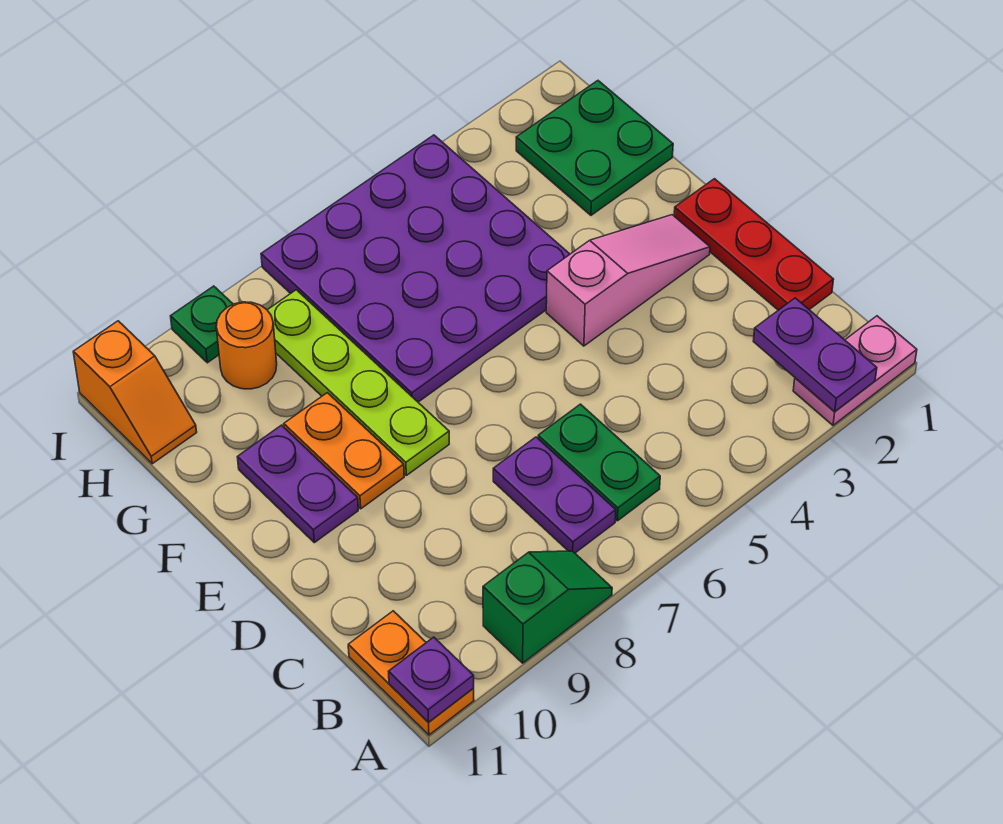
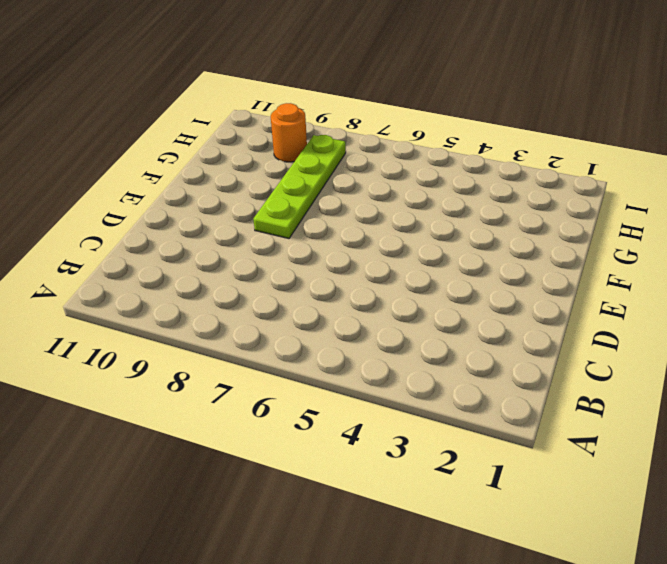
none -> pink 1x2 plate [793,316,917,425]
none -> green 1x2 slope [483,551,612,663]
none -> orange 1x2 plate [348,611,474,735]

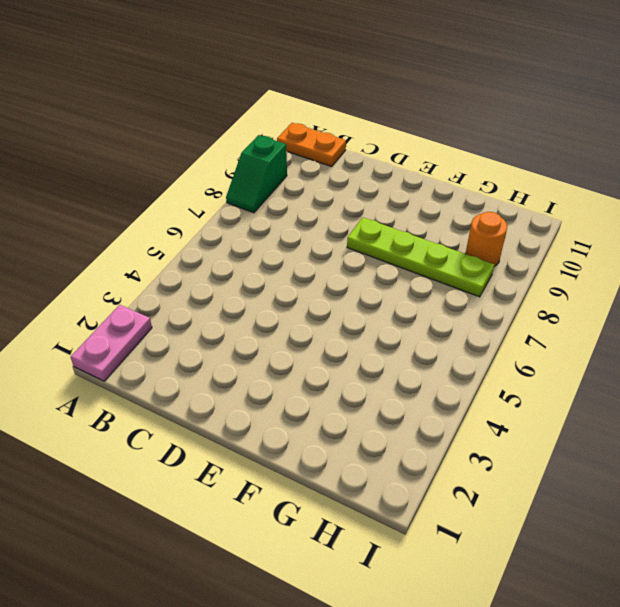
none -> green 1x2 plate [538,404,660,521]
none -> purple 1x2 plate [493,437,616,553]
none -> red 1x3 plate [674,179,834,310]

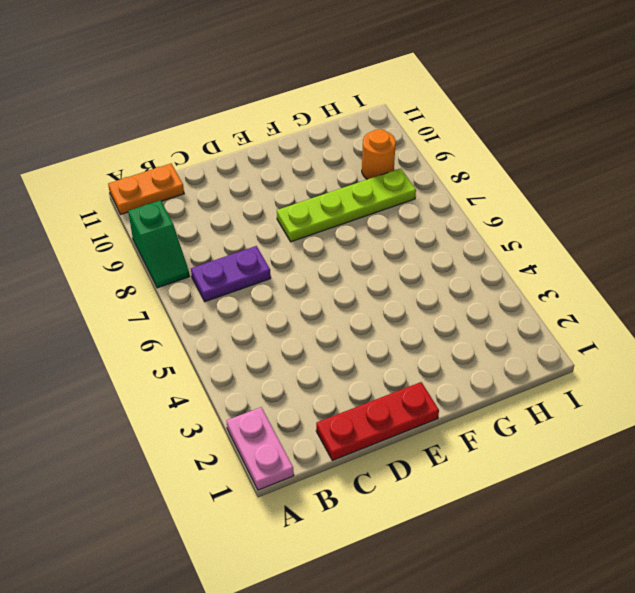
none -> green 1x2 plate [538,404,660,521]
none -> pink 1x3 slope [546,215,710,346]
none -> orange 1x2 plate [284,393,404,509]

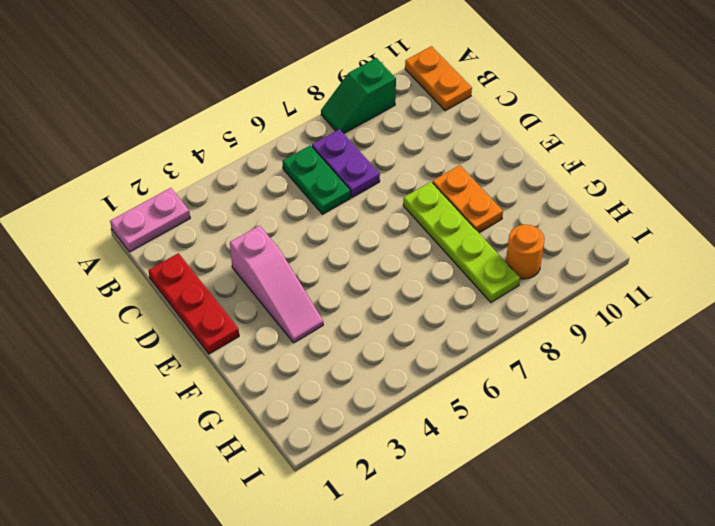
pink 1x3 slope [230,226,323,343] -> pink 1x3 slope turned to [546,215,710,346]
none -> purple 1x2 plate [237,425,358,543]
none -> purple 4x4 plate [261,135,570,402]
none -> green 2x2 plate [516,81,673,215]

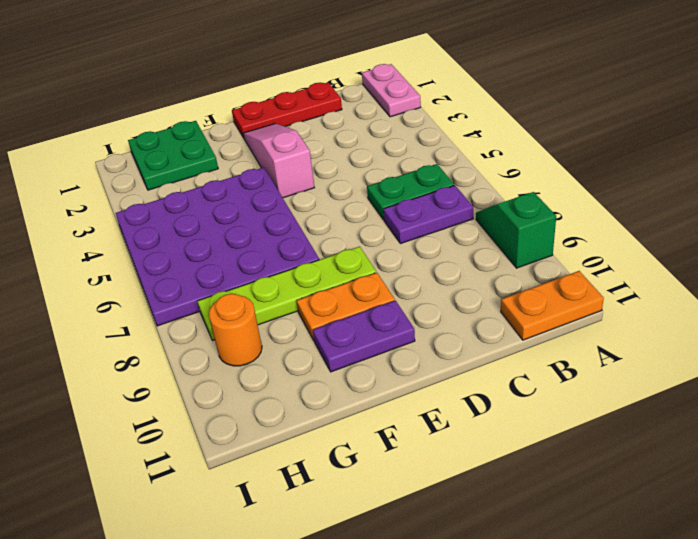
none -> orange 1x2 slope [73,321,197,464]
none -> green 1x1 plate [171,286,233,363]
none -> purple 1x2 plate [753,298,877,411]

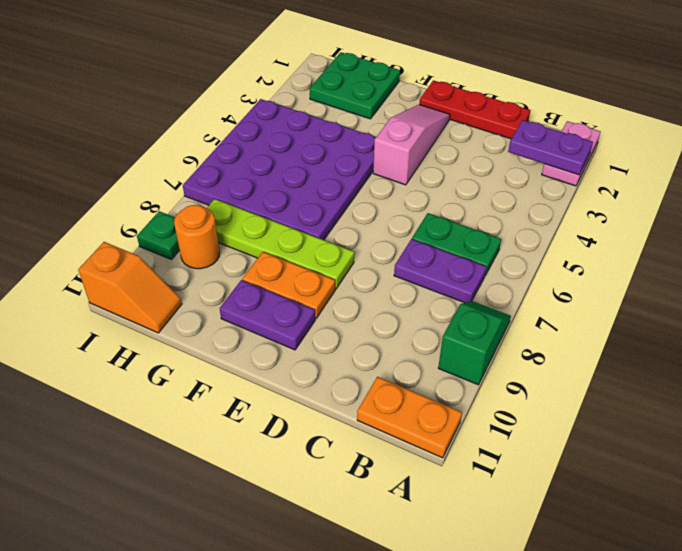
none -> purple 1x1 plate [389,637,474,722]

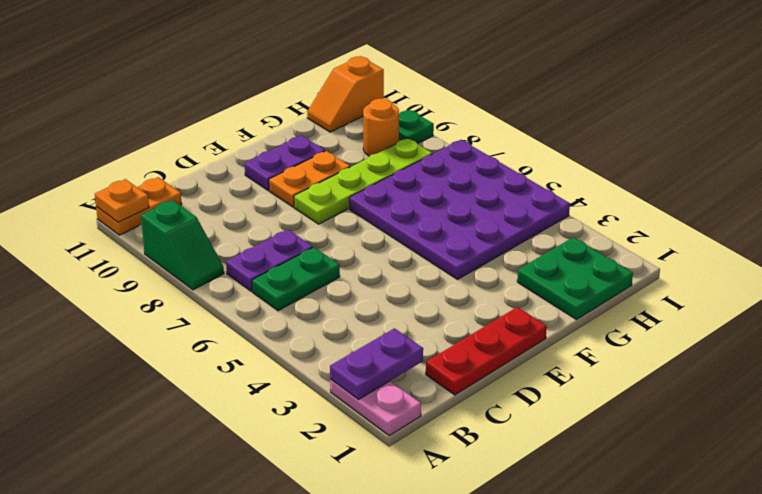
orange 1x1 plate [95,179,149,222] -> purple 1x1 plate [389,637,474,722]
none -> pink 1x3 slope [546,215,710,346]

